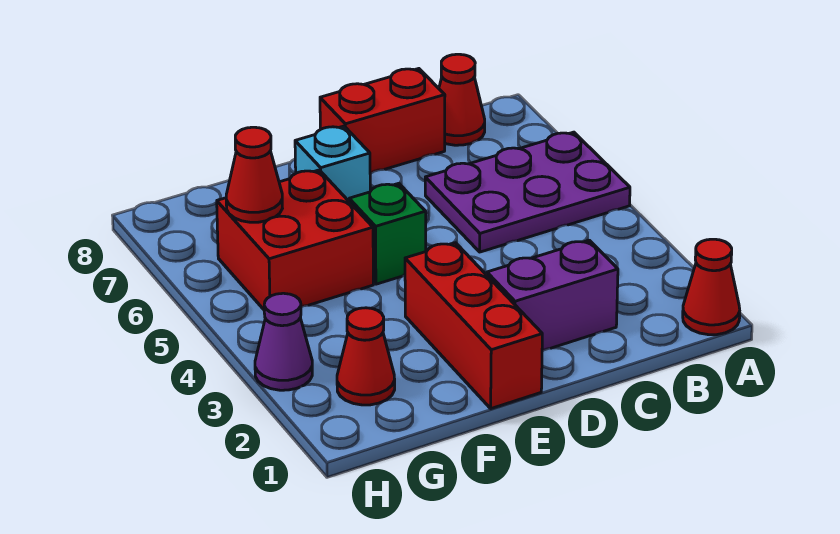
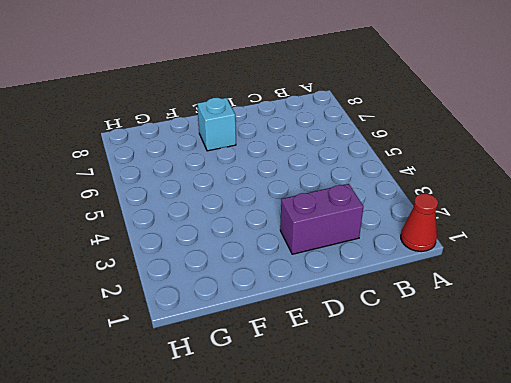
none -> purple 2x3 plate [425,132,630,252]
none -> red 1x1 cone [439,54,485,145]
none -> red 1x2 brick [320,69,445,173]

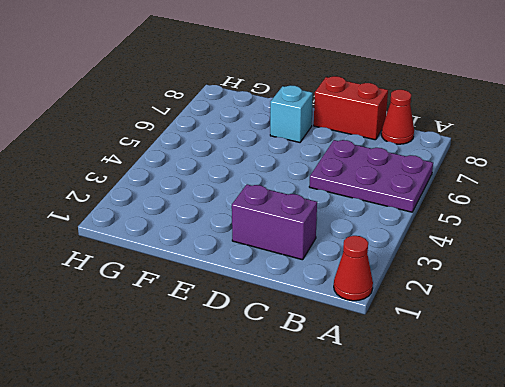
none -> red 1x3 brick [405,243,542,409]
none -> green 1x1 brick [349,183,426,284]
none -> red 2x2 brick [217,170,373,309]

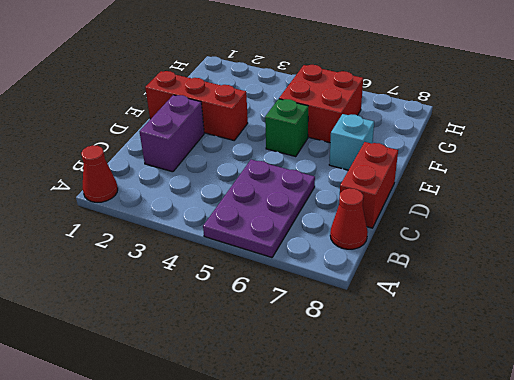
none -> red 1x1 cone [337,308,395,405]
none -> purple 1x1 cone [255,293,312,390]
none -> red 1x1 cone [226,127,282,222]

